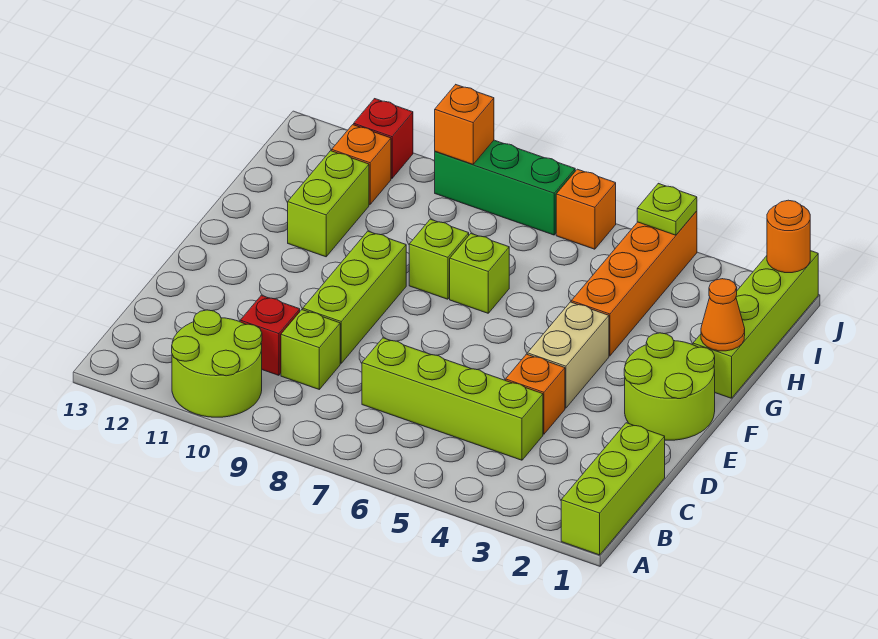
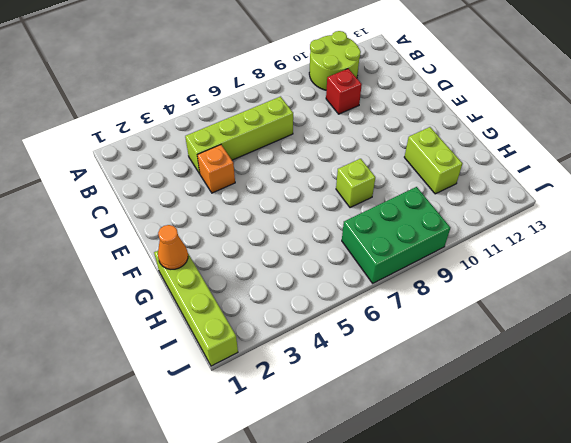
green 2x3 brick [342,187,451,283] -> green 1x3 brick [435,140,575,235]
none -> lime 1x3 brick [561,423,665,555]
none -> lime 1x1 brick [281,310,340,389]
none -> lime 1x3 brick [303,231,406,363]

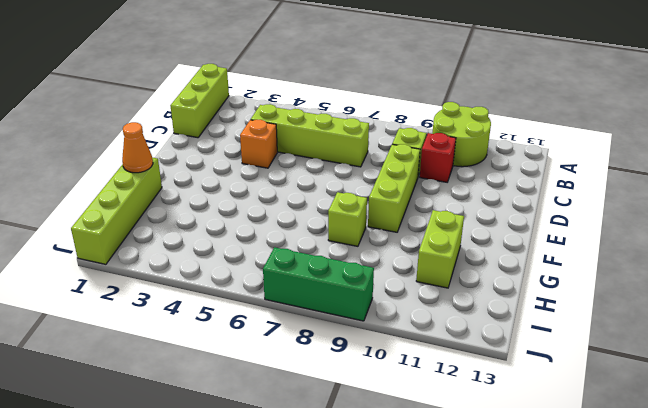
none -> lime 2x2 round brick [624,333,715,440]
none -> tan 1x2 brick [527,302,609,408]
none -> orange 1x4 brick [571,211,697,356]

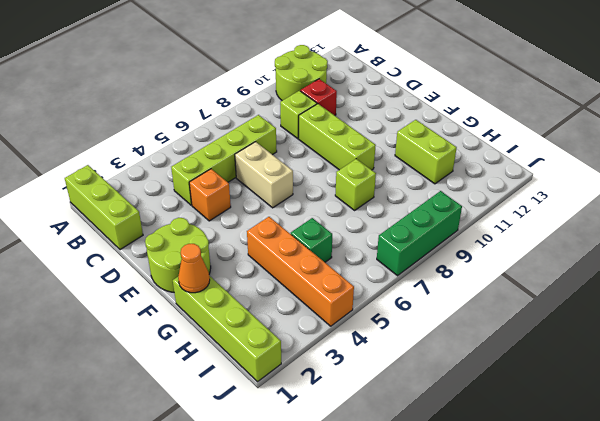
tan 1x2 brick [235,142,293,208] -> tan 1x2 brick moved to [527,302,609,408]
green 1x1 brick [291,218,332,262] -> none
none -> lime 1x1 brick [450,234,509,313]
none -> orange 1x1 brick [332,125,391,205]
none -> orange 1x1 brick [556,169,616,249]

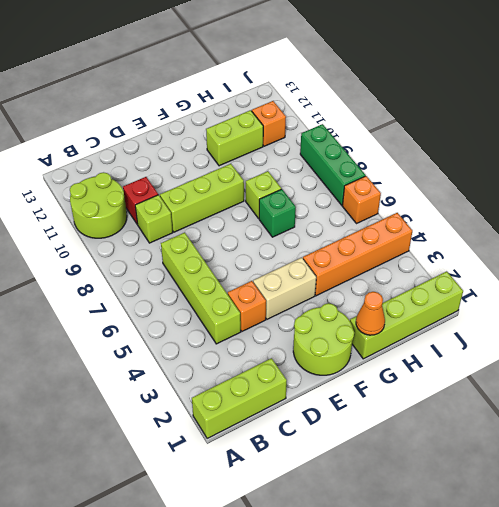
green 1x1 brick [259,189,296,237] -> lime 1x1 brick [450,234,509,313]
none -> red 1x1 brick [354,99,413,178]
none -> orange 1x1 round brick [767,200,810,273]
none -> lime 1x1 plate [637,183,697,235]

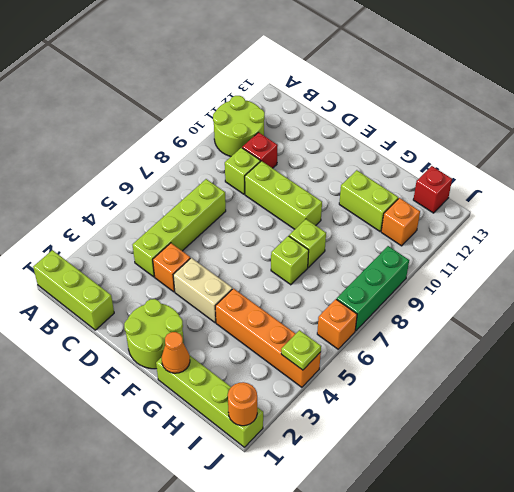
red 1x1 brick [413,166,452,213] -> red 1x1 brick moved to [354,99,413,178]
none -> orange 1x1 brick [435,85,494,164]

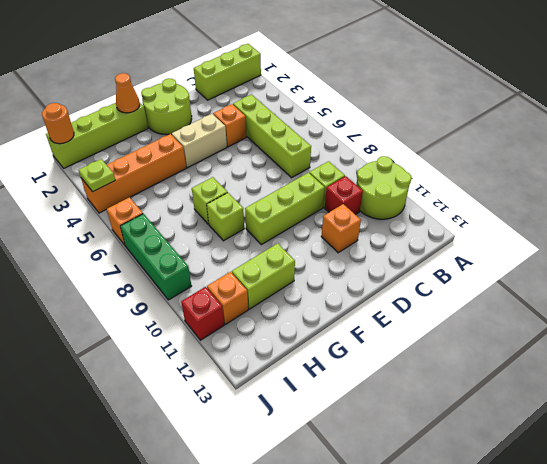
orange 1x1 brick [321,204,361,253] -> orange 1x1 brick moved to [435,85,494,164]

